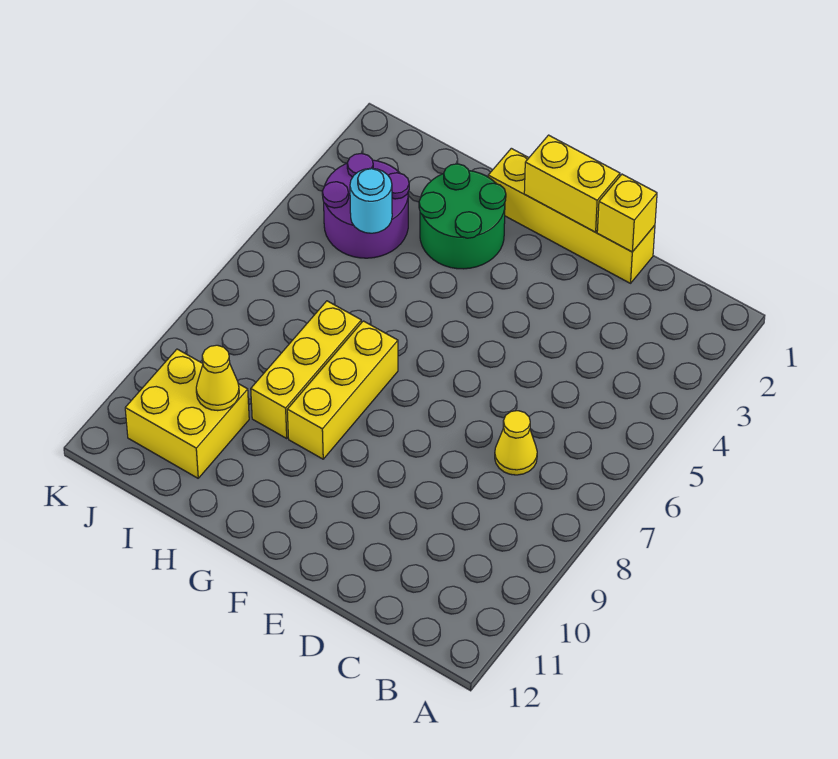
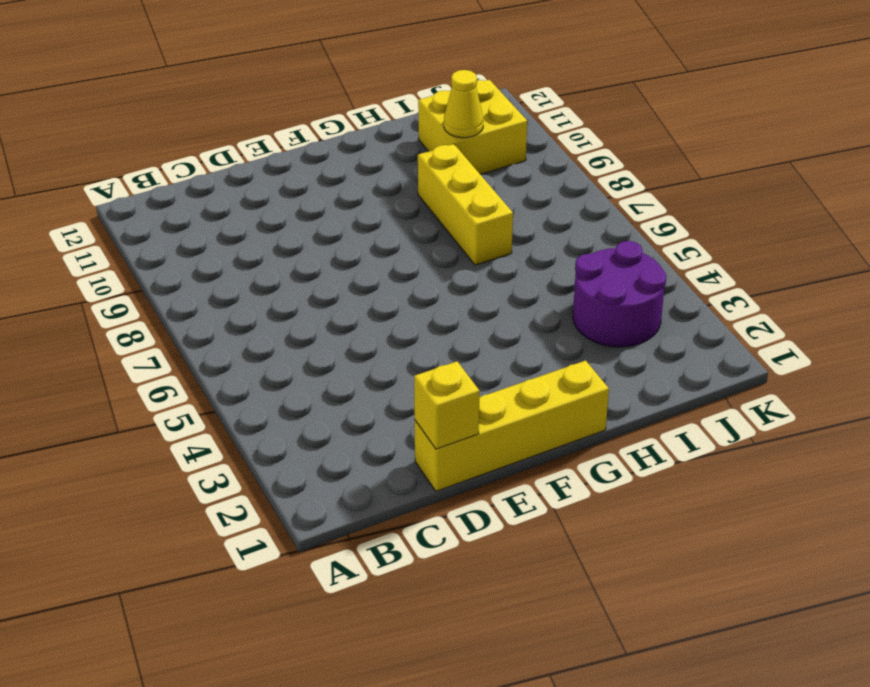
none -> yellow 1x1 cone [495,411,537,475]
none -> green 2x2 round brick [419,164,506,269]

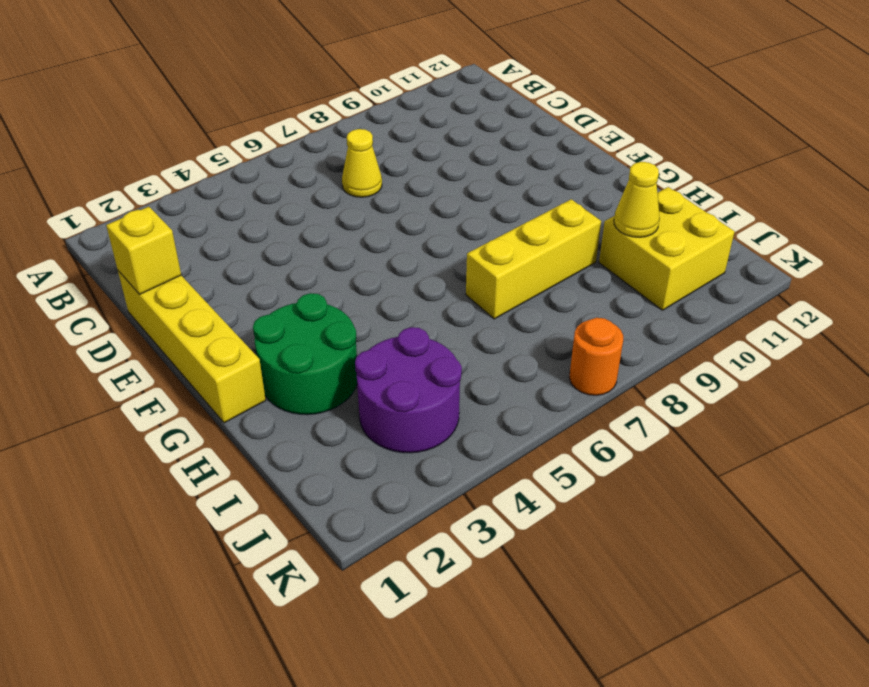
orange 1x1 round brick [569,318,623,395] -> none
none -> yellow 1x3 brick [287,321,398,459]
none -> yellow 1x2 brick [524,135,620,232]

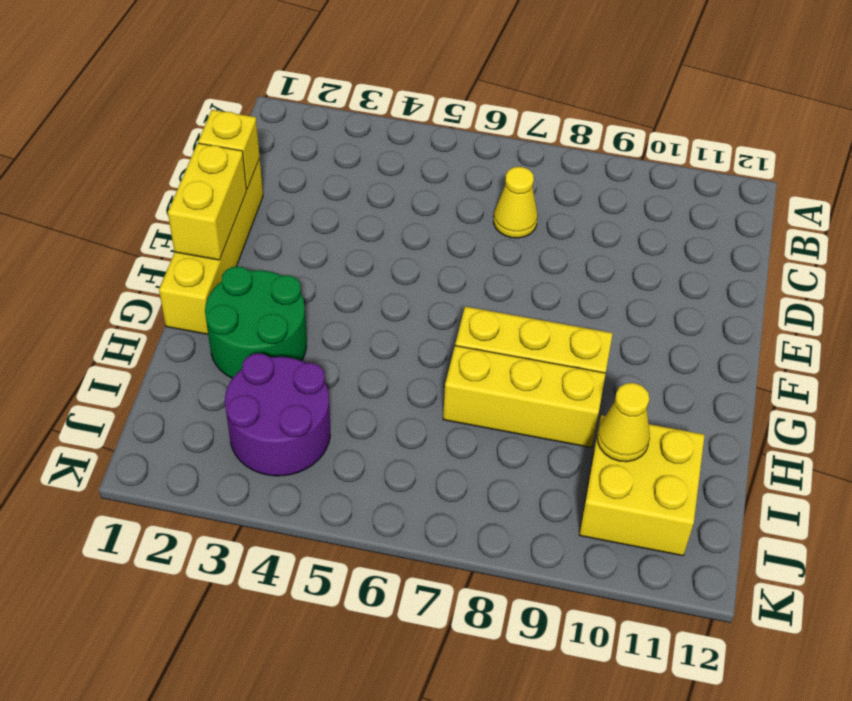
none -> cyan 1x1 round brick [350,168,392,233]

